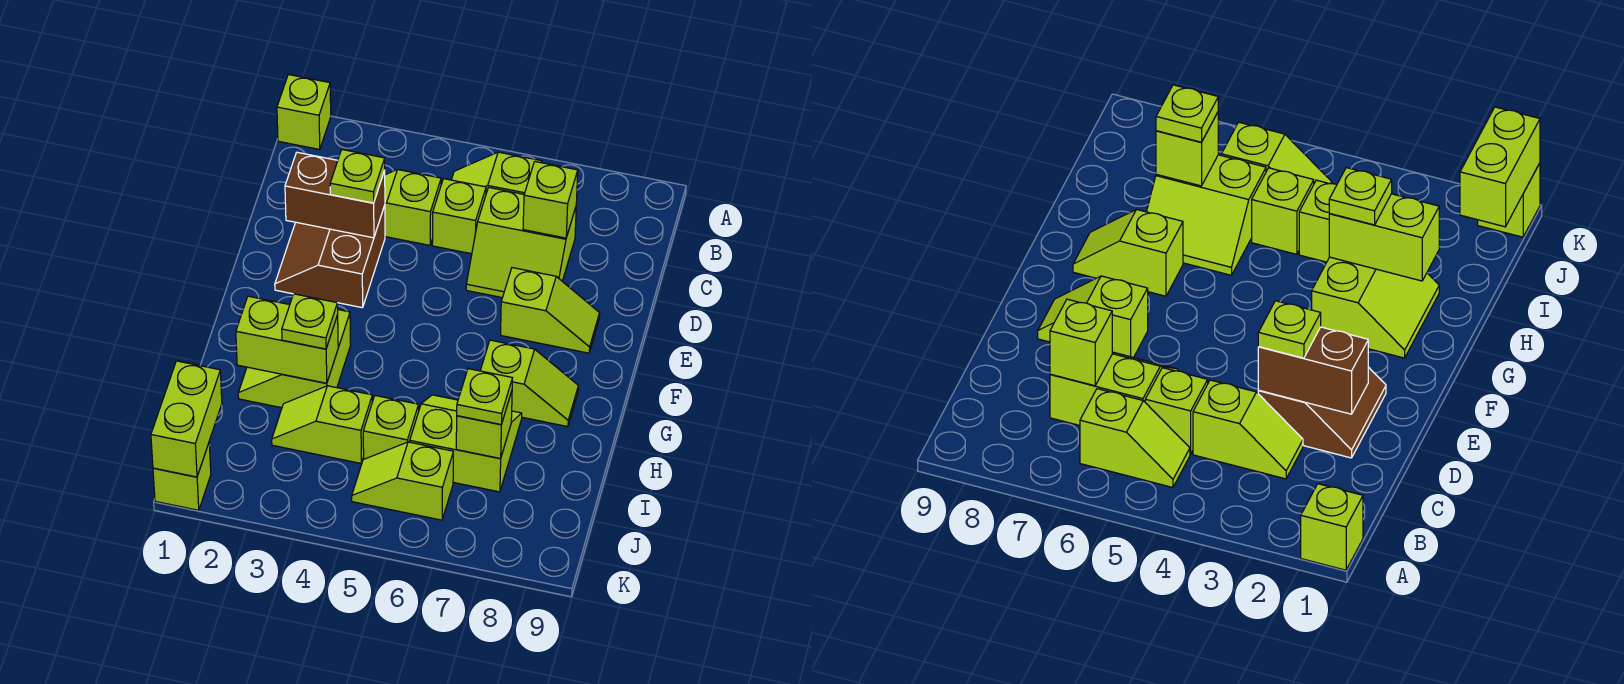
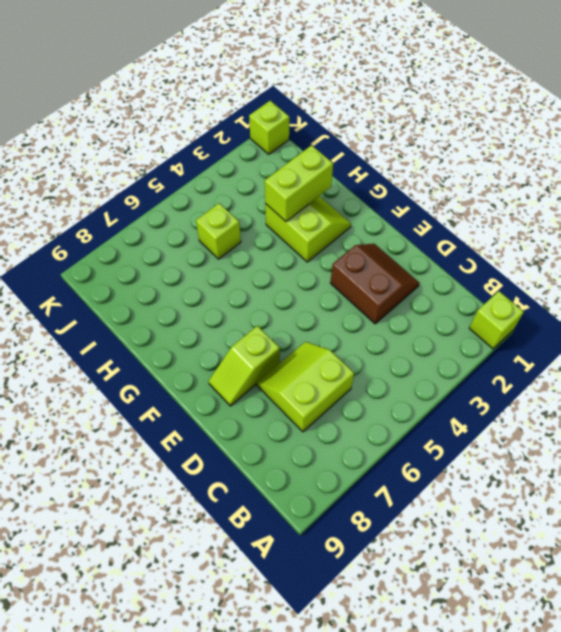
none -> lime 1x2 slope [452,152,542,194]
none -> lime 1x2 slope [385,170,441,245]
none -> lime 1x1 brick [432,179,486,254]

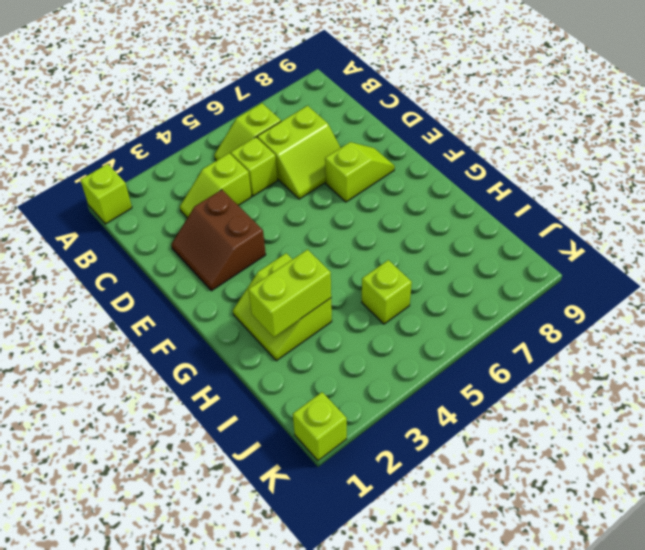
none -> lime 1x2 slope [480,340,578,427]
none -> lime 2x2 slope [410,395,522,492]
none -> lime 1x2 slope [272,386,372,463]

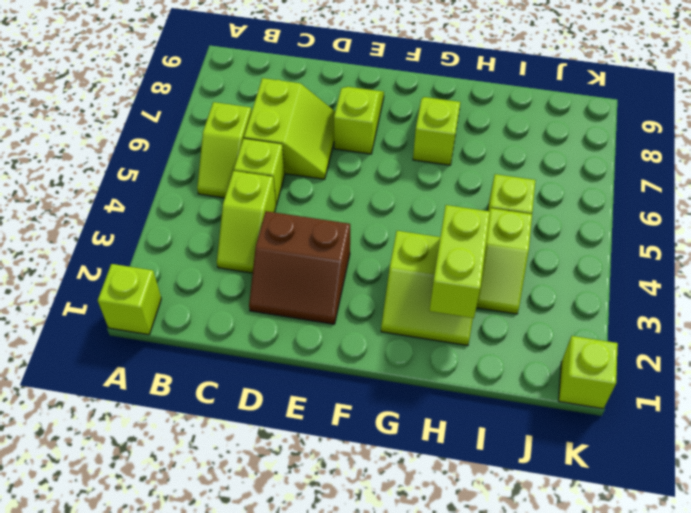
none -> lime 2x2 slope [410,395,522,492]
none -> lime 1x2 slope [352,442,453,520]
none -> lime 1x1 brick [523,162,578,238]

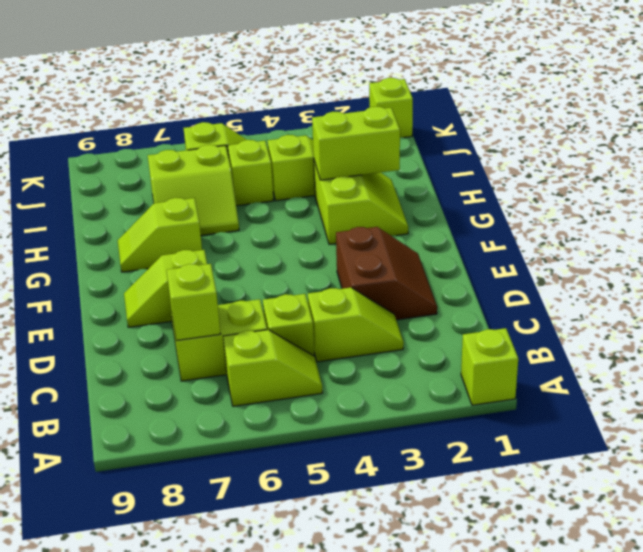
none -> brown 1x2 brick [285,152,385,238]
none -> lime 1x1 brick [456,391,512,459]
none -> lime 1x2 brick [151,361,222,477]

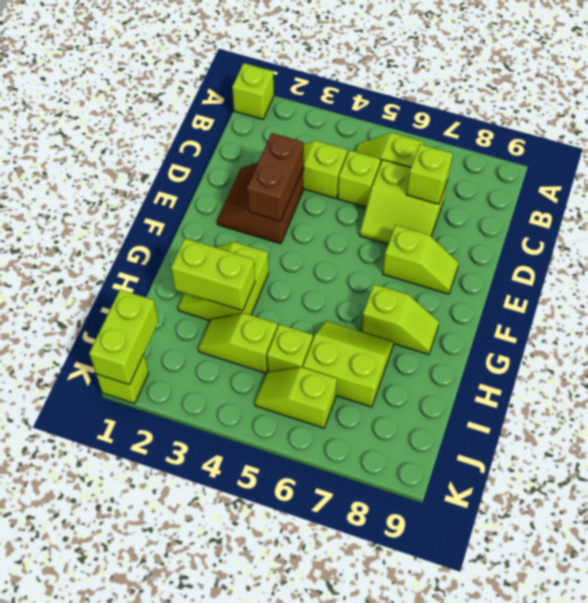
brown 1x2 brick [247,133,304,221] -> brown 1x2 brick turned to [285,152,385,238]
none -> lime 1x1 brick [456,391,512,459]
none -> lime 1x1 plate [330,150,385,203]
none -> lime 1x1 plate [282,294,338,349]

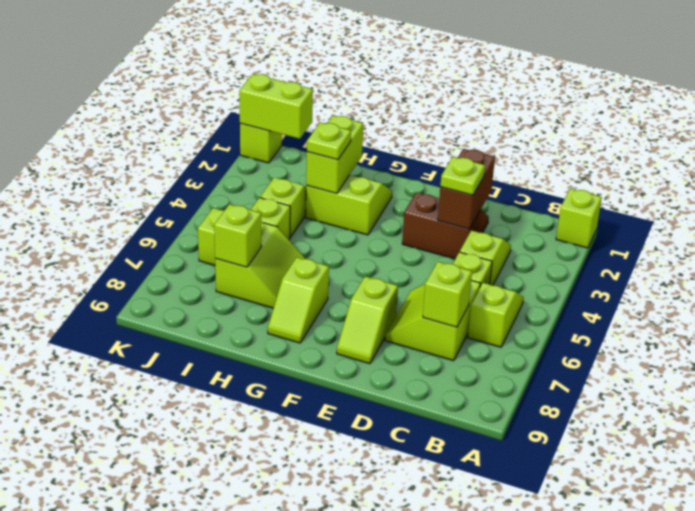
none -> lime 1x1 plate [457,369,513,425]

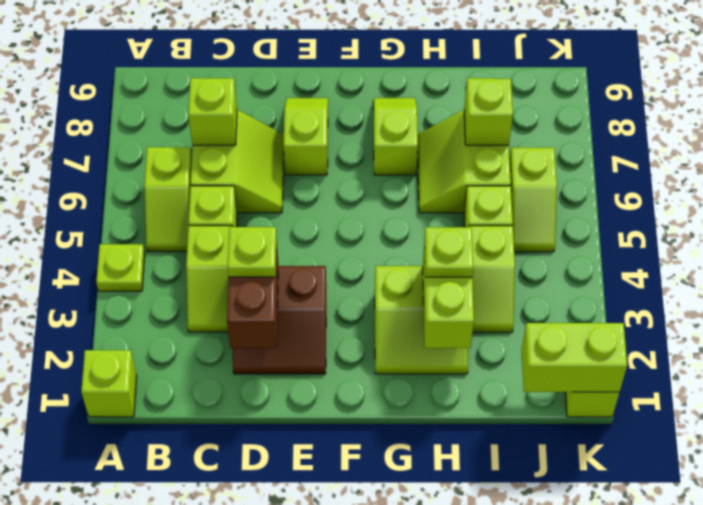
lime 1x1 plate [96,244,145,291] -> lime 1x1 plate moved to [457,369,513,425]

